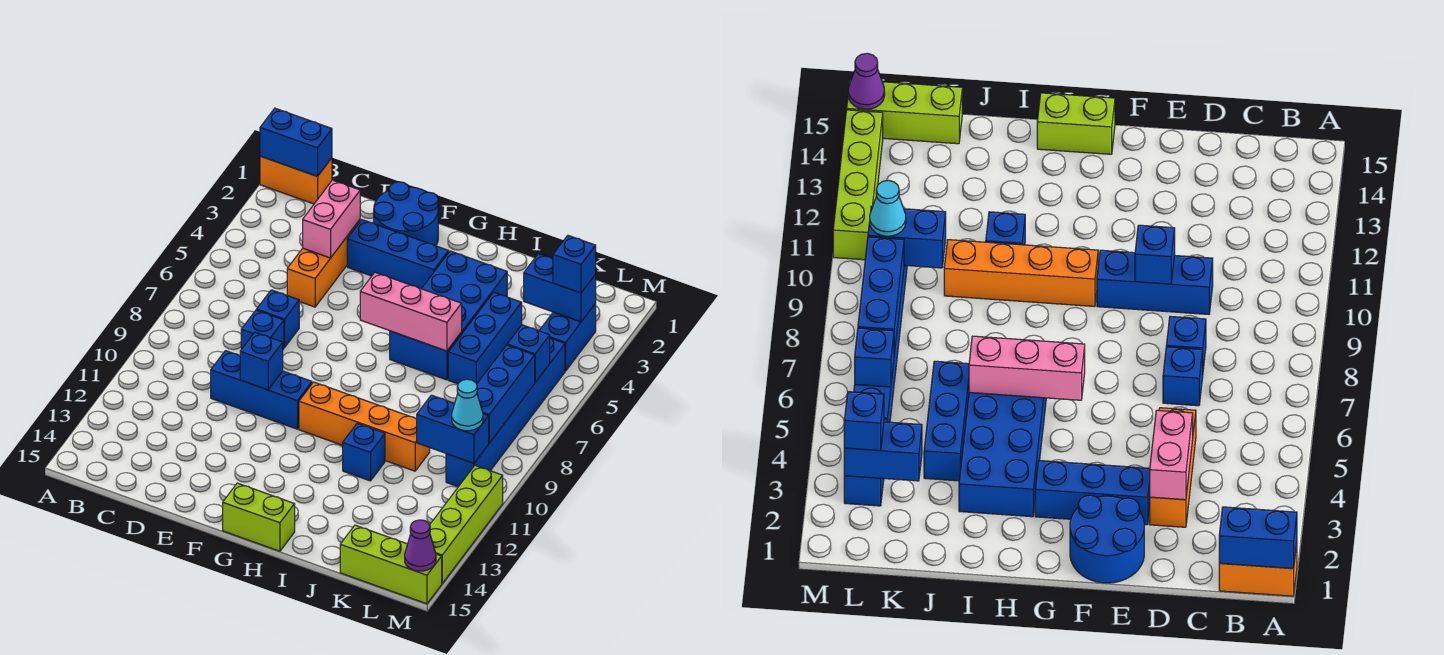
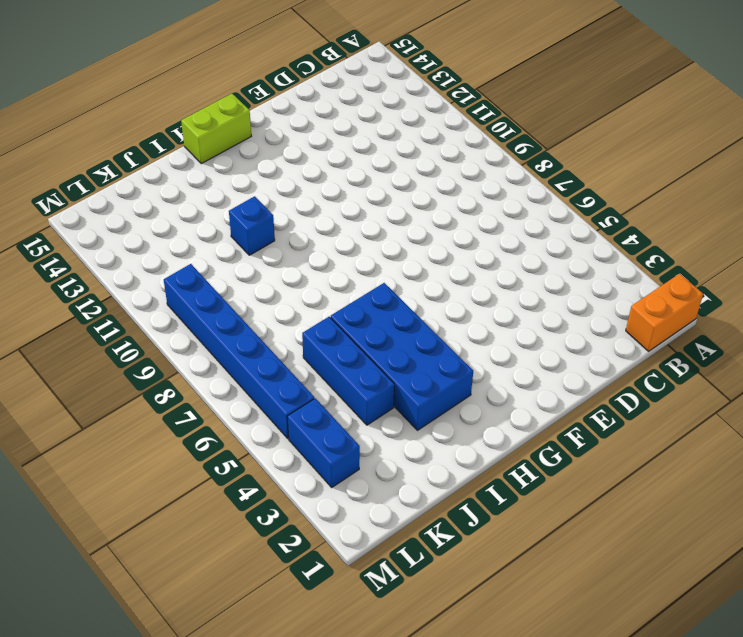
none -> orange 1x3 brick [287,220,360,307]
none -> blue 1x1 brick [257,290,299,348]
none -> blue 1x1 brick [241,310,284,349]

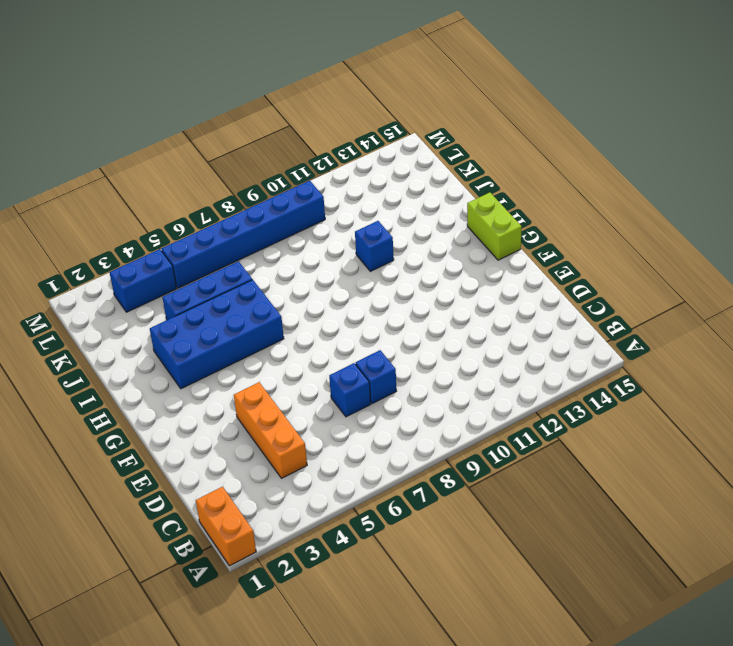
orange 1x3 brick [234,382,307,478] -> orange 1x3 brick turned to [287,220,360,307]
none -> blue 1x3 brick [211,351,312,429]
none -> blue 2x2 round brick [374,182,438,246]
none -> blue 1x3 brick [347,220,449,289]

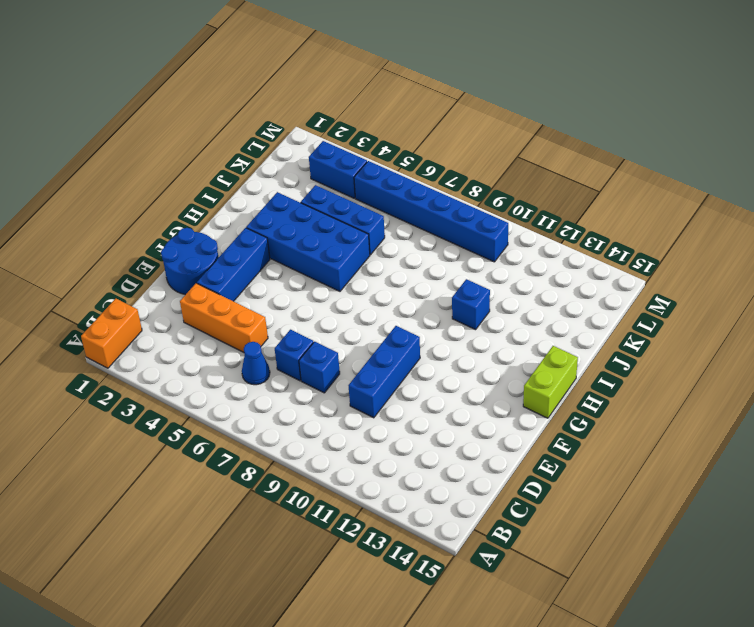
blue 1x1 cone [242,342,270,385] -> none
none -> orange 1x4 brick [299,382,430,471]
none -> lime 1x3 brick [340,525,442,604]
none -> lime 1x4 brick [430,465,503,583]

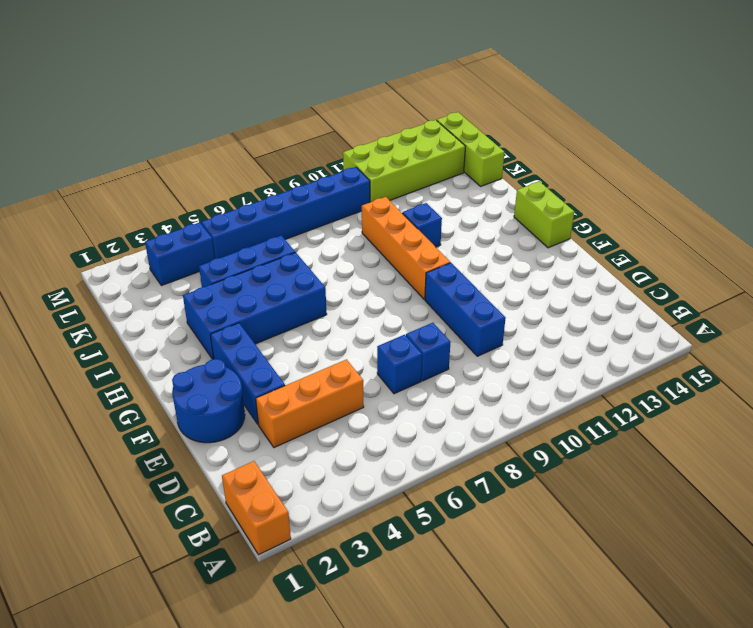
lime 2x4 brick [343,120,466,202] -> lime 1x4 brick [430,465,503,583]
none -> blue 1x2 brick [260,108,332,176]
none -> pink 1x2 brick [303,180,360,258]
none -> blue 1x1 brick [240,332,283,390]

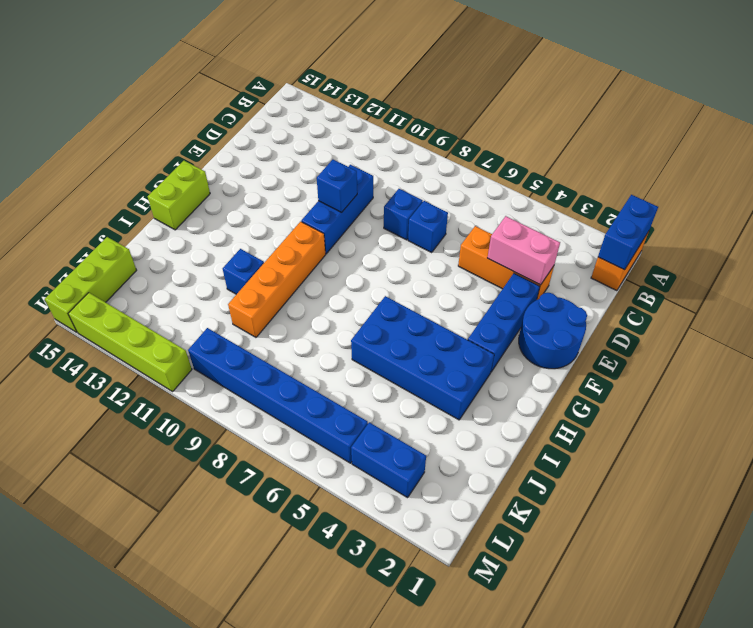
none -> blue 1x3 brick [448,292,522,384]
none -> pink 1x3 brick [360,272,462,351]
none -> blue 1x2 brick [524,254,596,322]

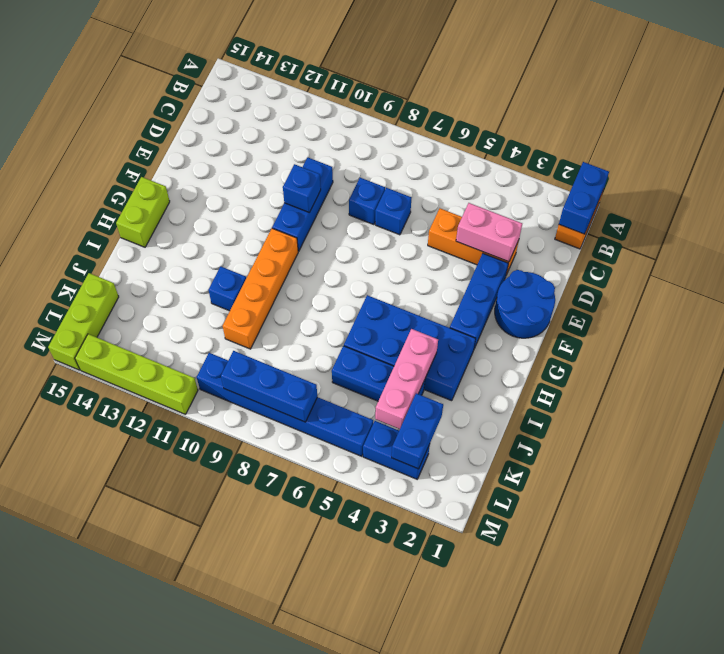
pink 1x3 brick [375,329,438,429] -> pink 1x3 brick moved to [360,272,462,351]
none -> blue 1x2 brick [417,395,489,463]
none -> blue 1x1 brick [507,325,550,382]
none -> purple 1x1 cone [405,520,436,571]

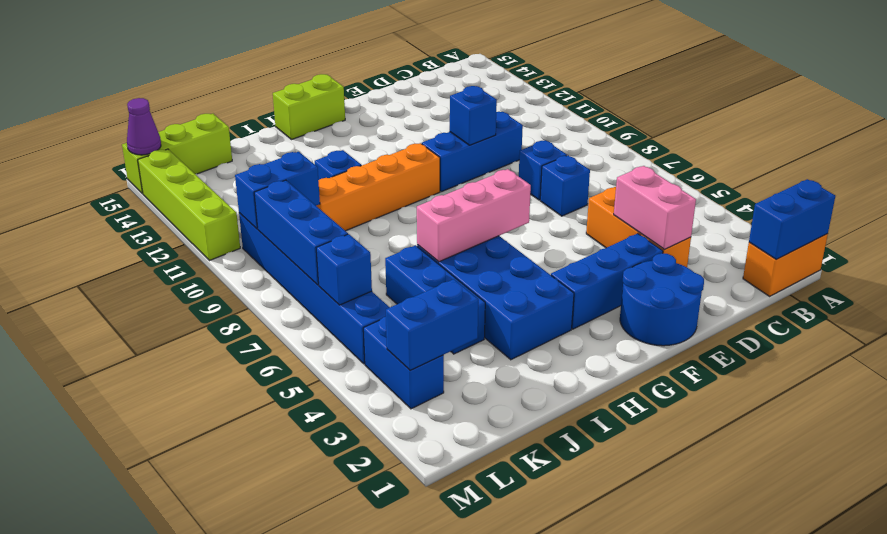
none -> blue 1x1 brick [553,236,596,293]
none -> cyan 1x1 cone [452,379,483,431]

